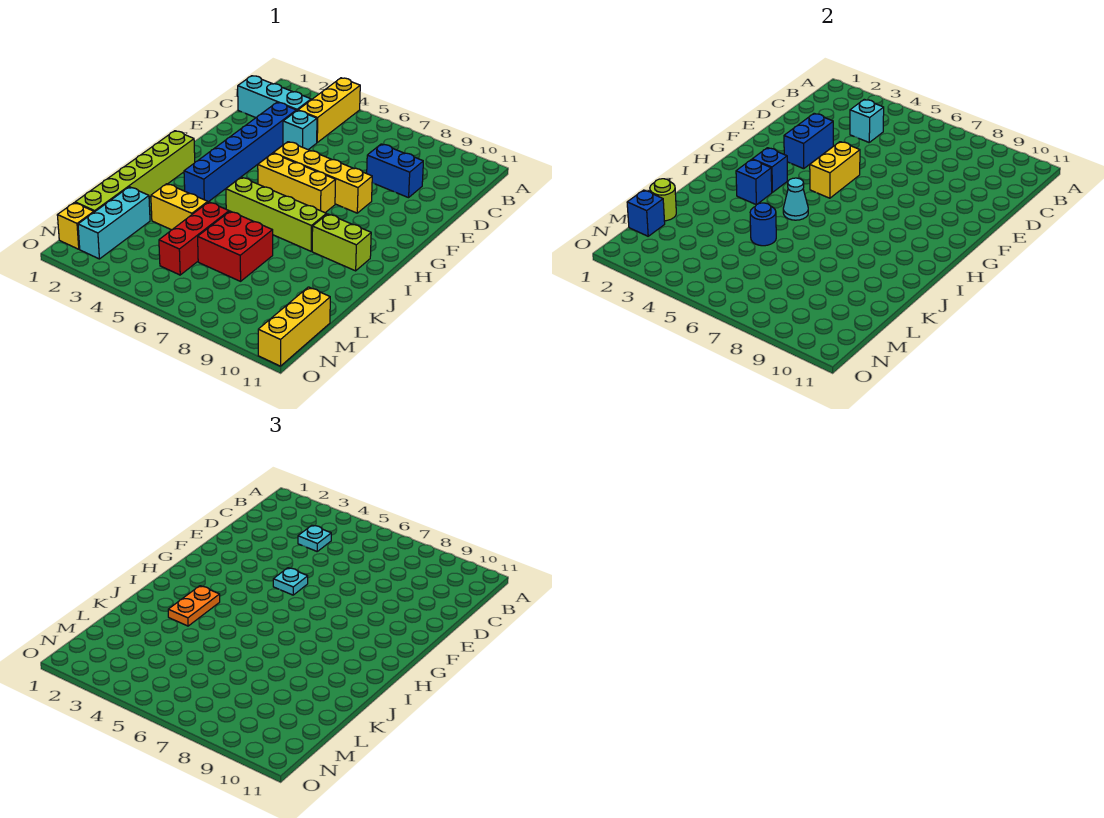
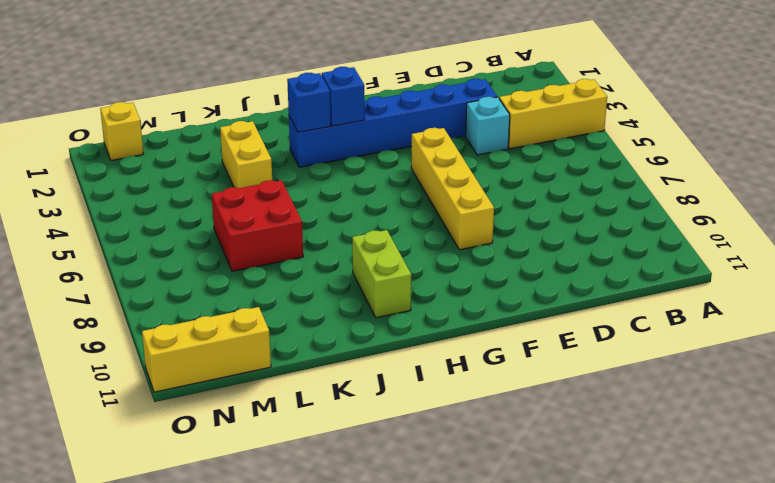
none -> cyan 1x3 brick [238,76,311,118]
none -> blue 1x2 brick [367,144,423,198]
none -> yellow 1x3 brick [258,153,335,213]

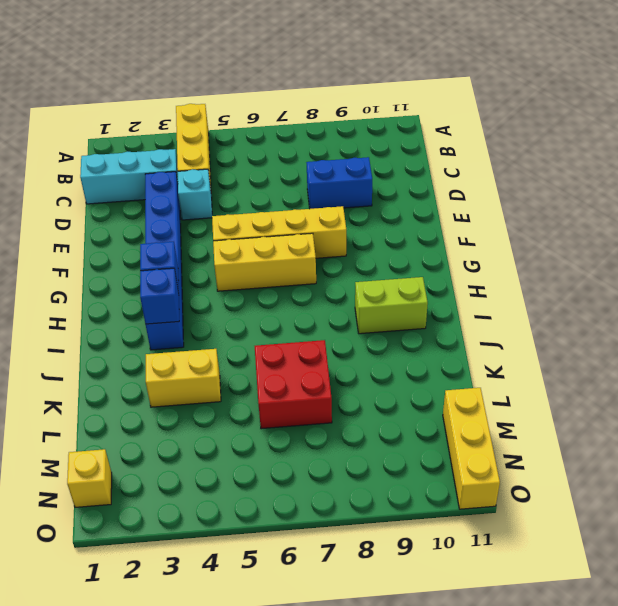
none -> lime 1x6 brick [75,131,195,212]
none -> lime 1x4 brick [226,177,327,251]
none -> red 1x3 brick [159,202,229,275]

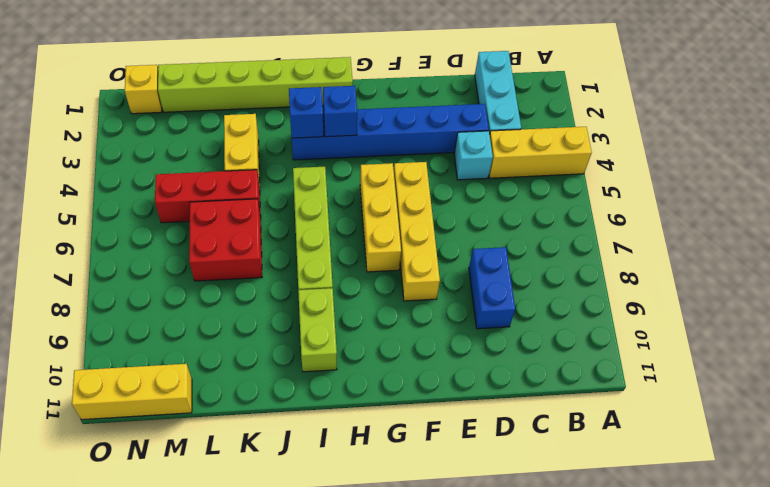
none -> cyan 1x3 brick [78,187,150,259]
none -> cyan 1x1 brick [850,99,884,142]
none -> blue 1x2 brick [784,113,833,169]

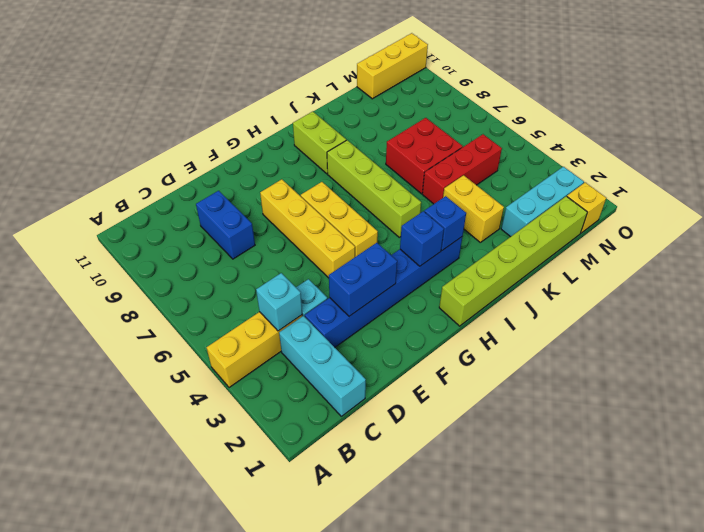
none -> yellow 1x2 brick [810,142,860,198]
none -> cyan 1x1 cone [783,178,808,220]
none -> blue 1x1 round brick [750,203,776,246]

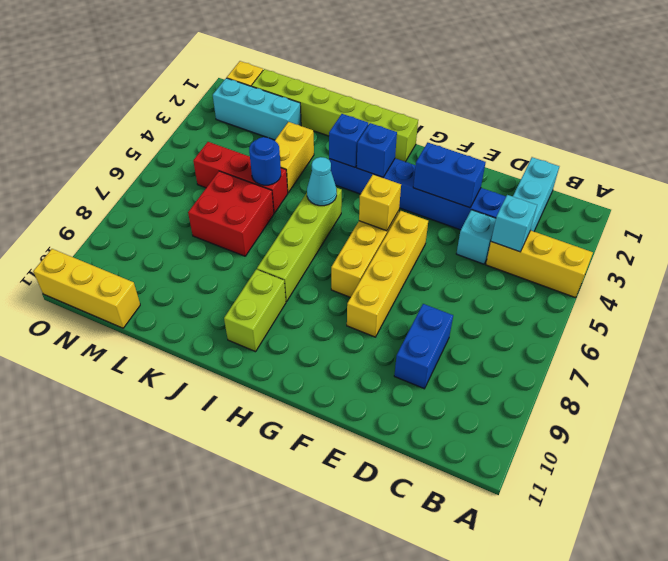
yellow 1x1 brick [359,175,401,231] -> yellow 1x2 brick [810,142,860,198]
none -> lime 1x1 round brick [650,179,676,221]
none -> blue 1x1 brick [627,190,665,236]
none -> cyan 1x1 plate [298,525,331,551]

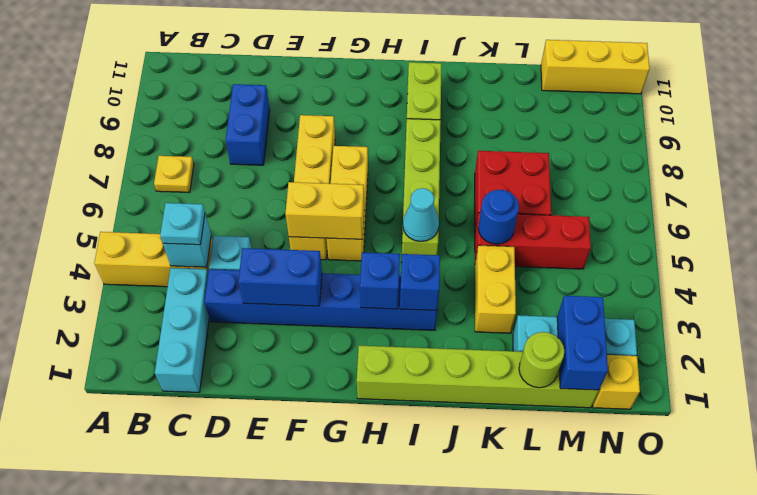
yellow 1x1 plate [154,156,194,193] -> none
blue 1x2 brick [557,296,608,390] -> blue 1x1 brick [627,190,665,236]
none -> cyan 1x1 plate [273,568,308,595]
none -> orange 1x2 plate [168,586,220,626]

